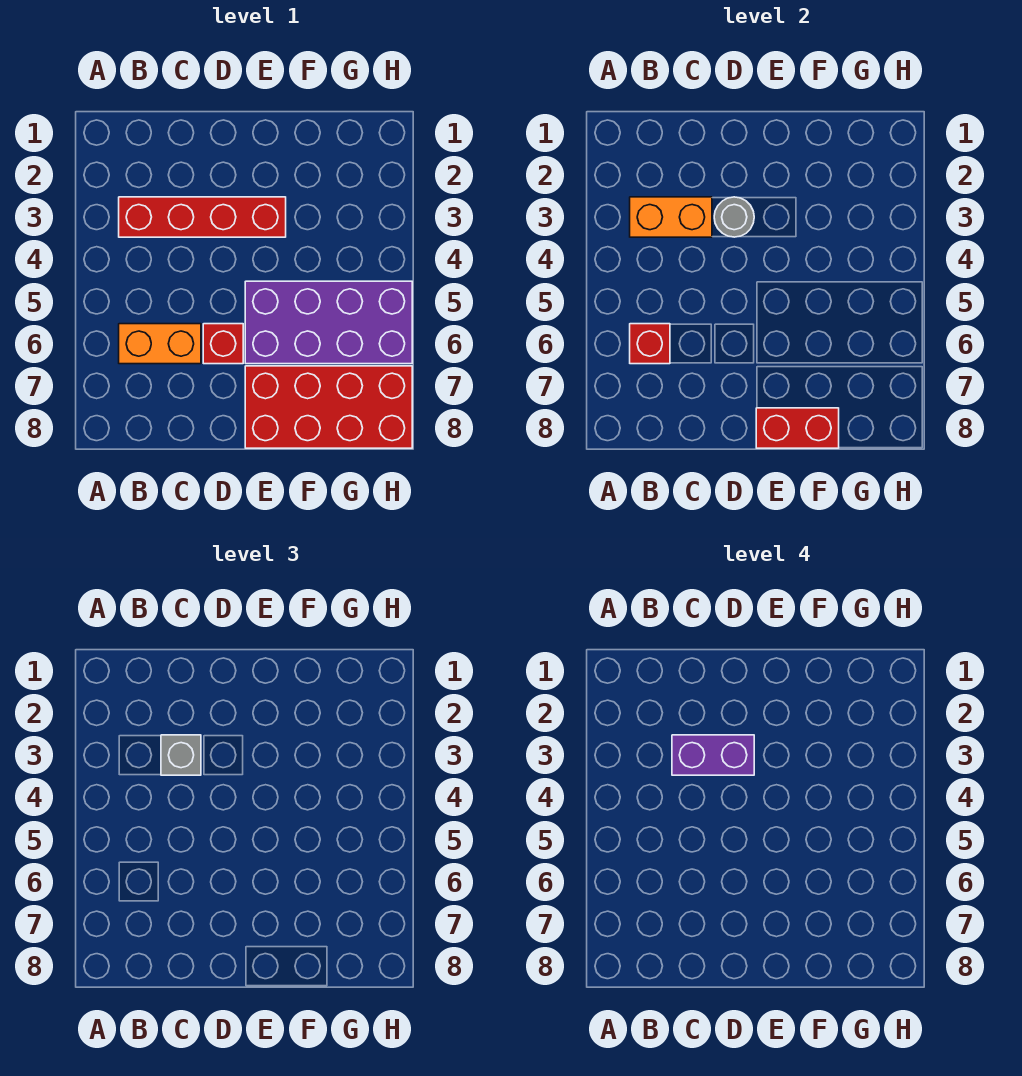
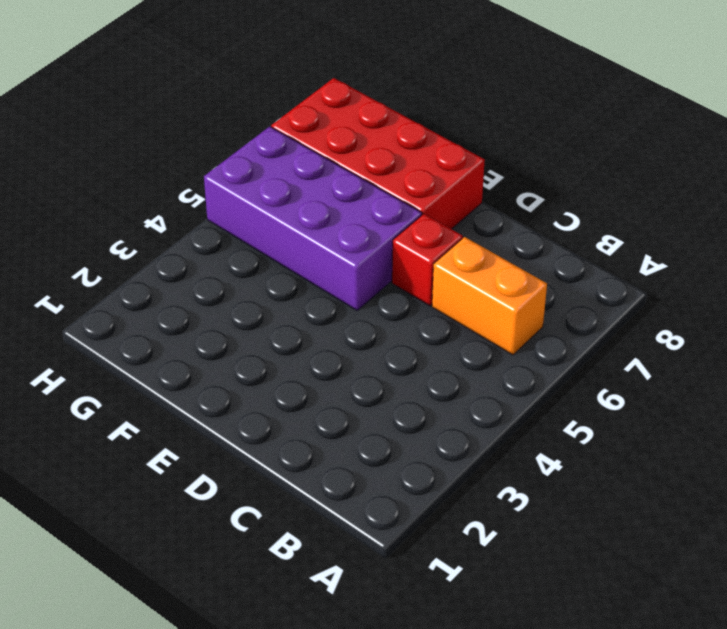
none -> red 1x4 brick [119,197,286,237]
none -> orange 1x2 brick [630,197,712,237]

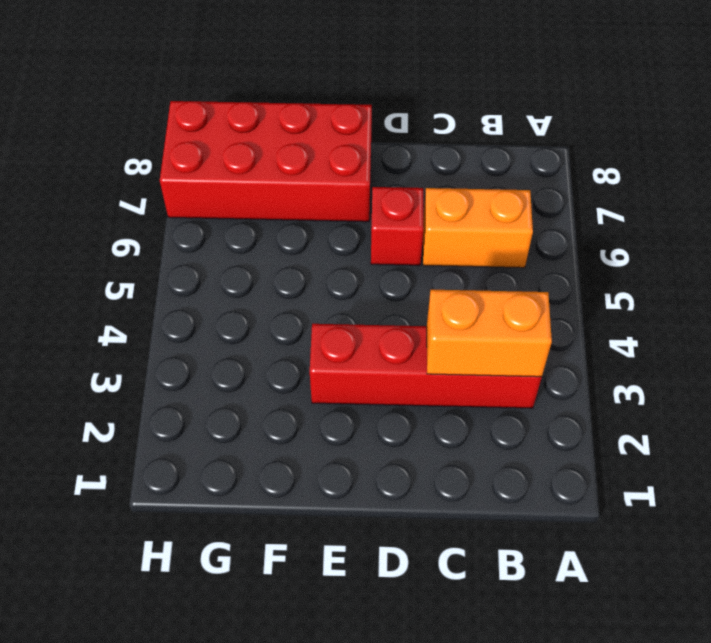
none -> purple 2x4 brick [245,281,412,364]
none -> red 1x1 brick [630,324,670,364]

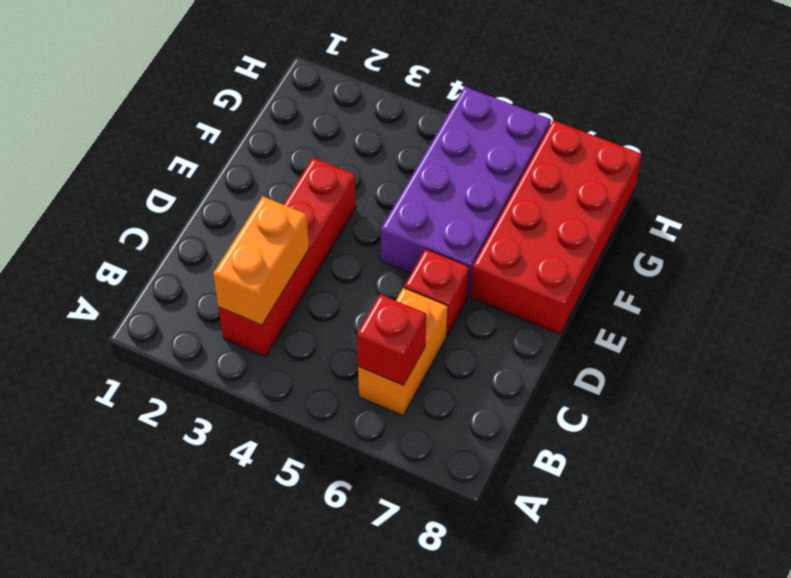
none -> grey 1x1 round brick [714,197,754,237]
none -> red 1x2 brick [756,408,839,448]

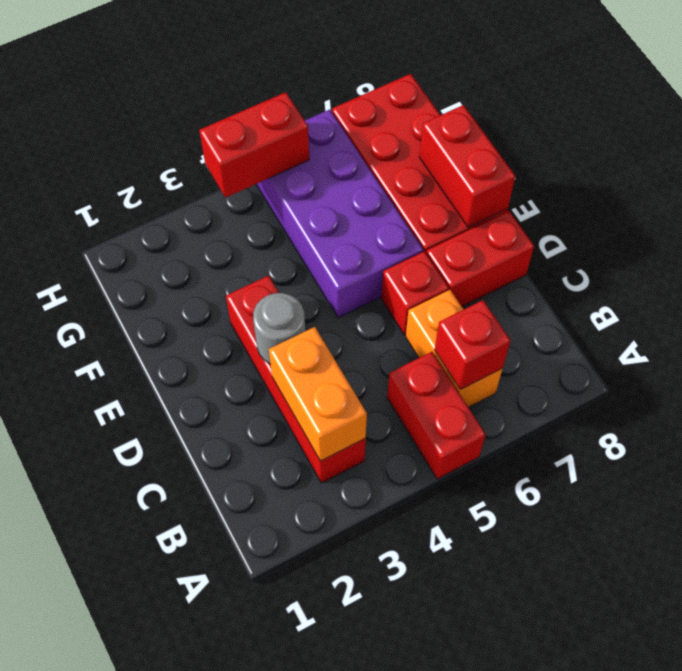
red 1x2 brick [387,352,486,479] -> none
red 1x2 brick [426,211,534,307] -> none
red 1x2 brick [199,92,309,198] -> none
none -> grey 1x1 brick [161,735,201,775]
none -> purple 1x2 brick [672,735,754,775]

